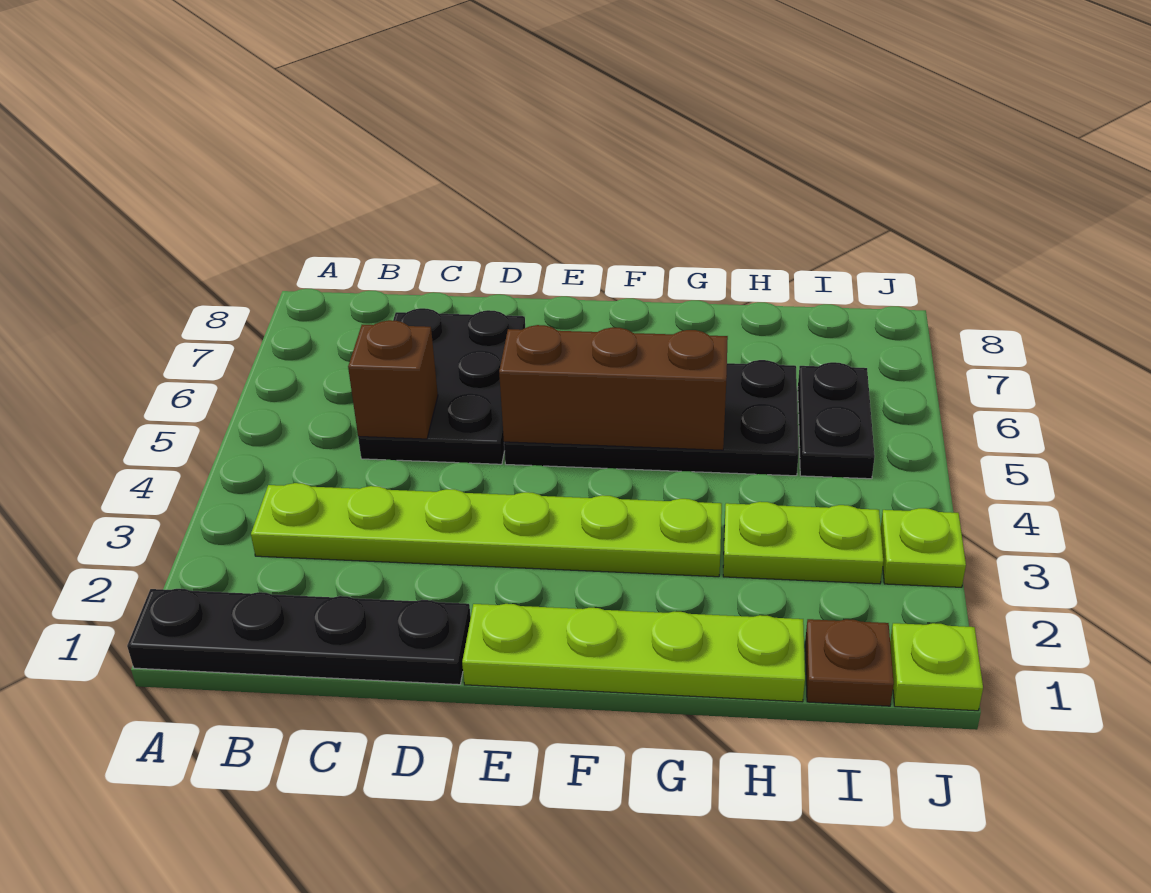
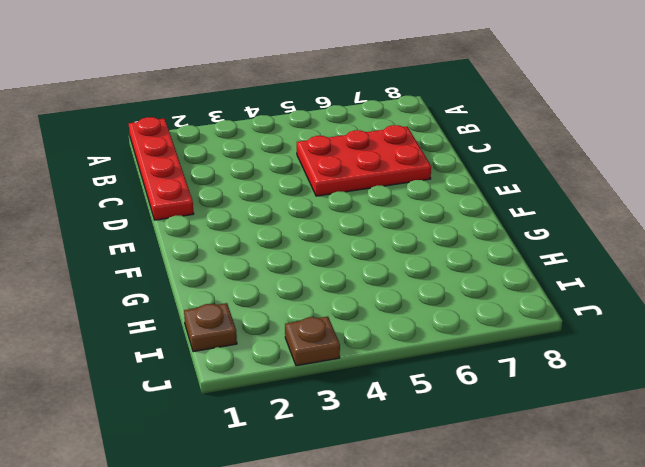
red 1x4 plate [129,117,194,220] -> black 1x4 plate [127,589,471,685]
red 2x3 plate [297,125,431,196] -> black 2x3 plate [358,308,525,464]
brown 1x1 plate [285,316,340,366] -> lime 1x1 plate [881,508,966,587]
none -> lime 1x6 plate [251,483,722,577]
none -> lime 1x4 plate [462,604,805,702]
none -> black 2x4 plate [504,360,799,476]

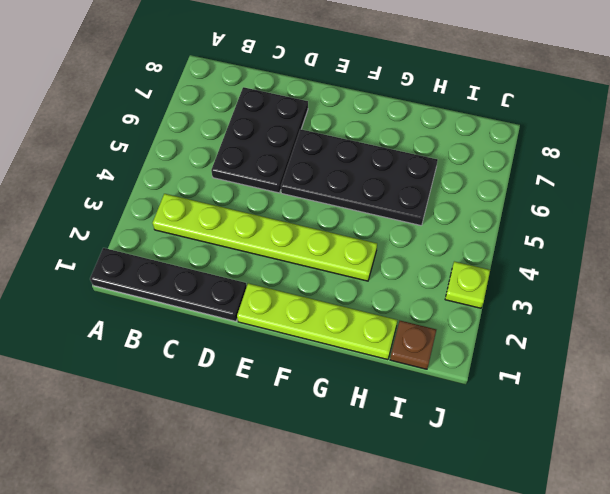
none -> lime 1x2 plate [723,502,883,584]
none -> black 1x2 plate [798,362,875,479]
none -> lime 1x1 plate [890,623,983,711]

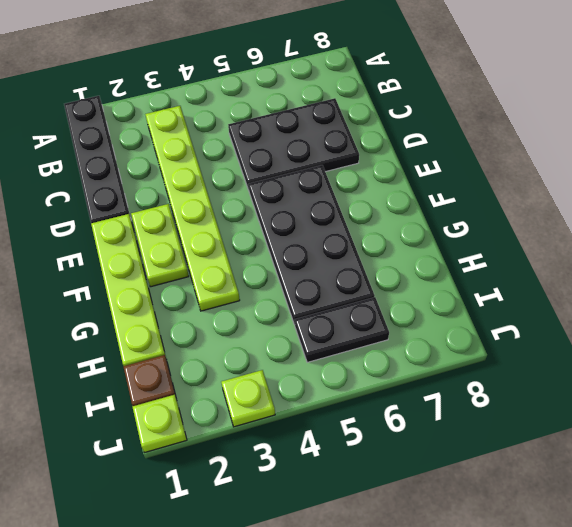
lime 1x2 plate [131,204,189,287] -> lime 1x2 plate moved to [723,502,883,584]
none -> brown 1x1 brick [348,320,438,439]
none -> brown 1x3 brick [499,325,728,450]

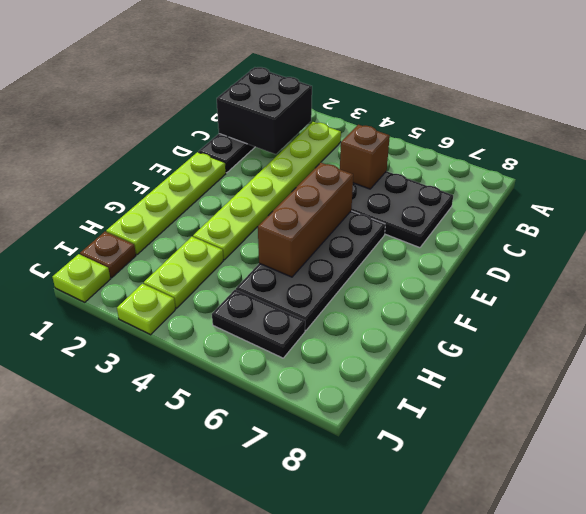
black 2x2 brick [217,67,312,154] -> none

